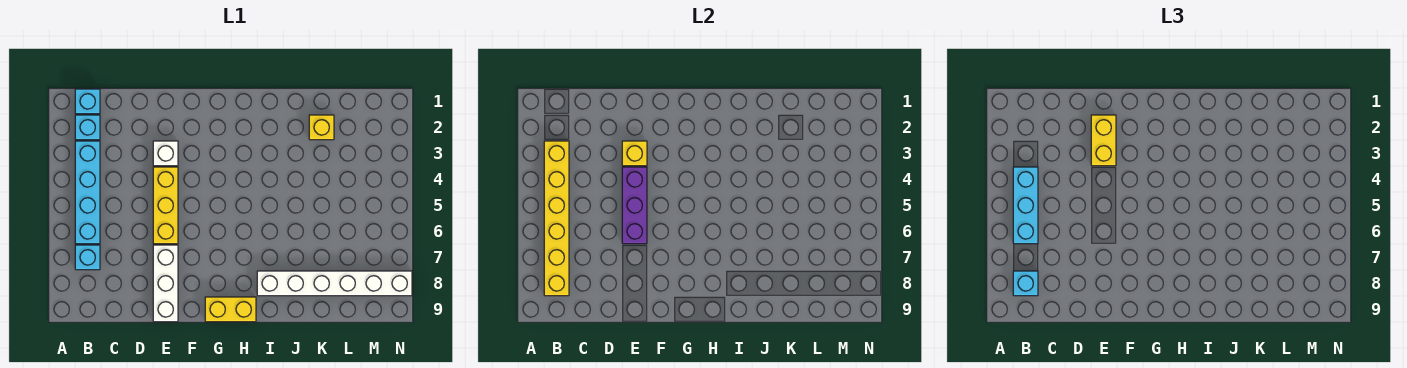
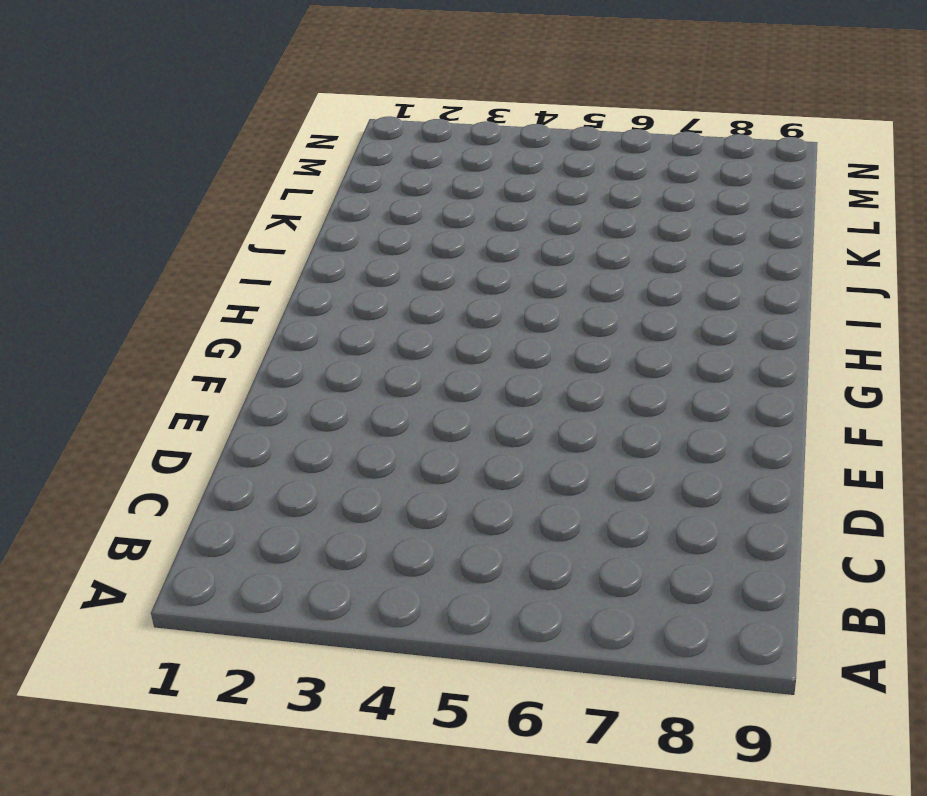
none -> cyan 1x1 brick [75,89,100,114]
none -> cyan 1x1 brick [75,115,100,140]
none -> cyan 1x4 brick [75,141,100,244]

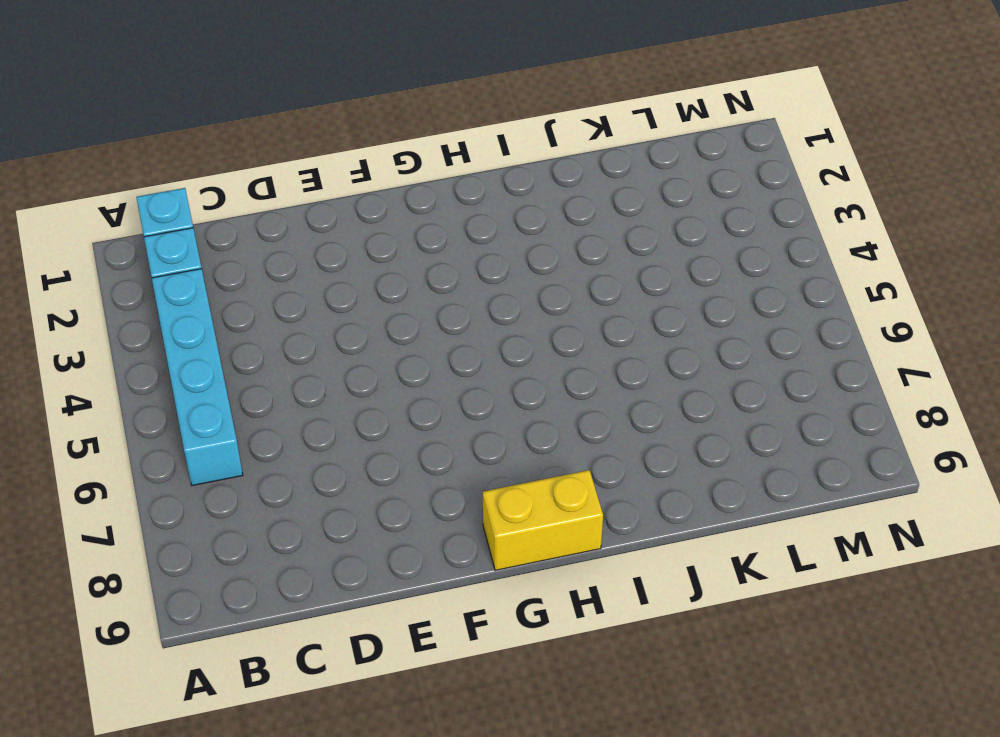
none -> cyan 1x1 brick [75,245,100,270]
none -> white 1x1 brick [153,141,178,166]
none -> yellow 1x3 brick [153,167,178,244]

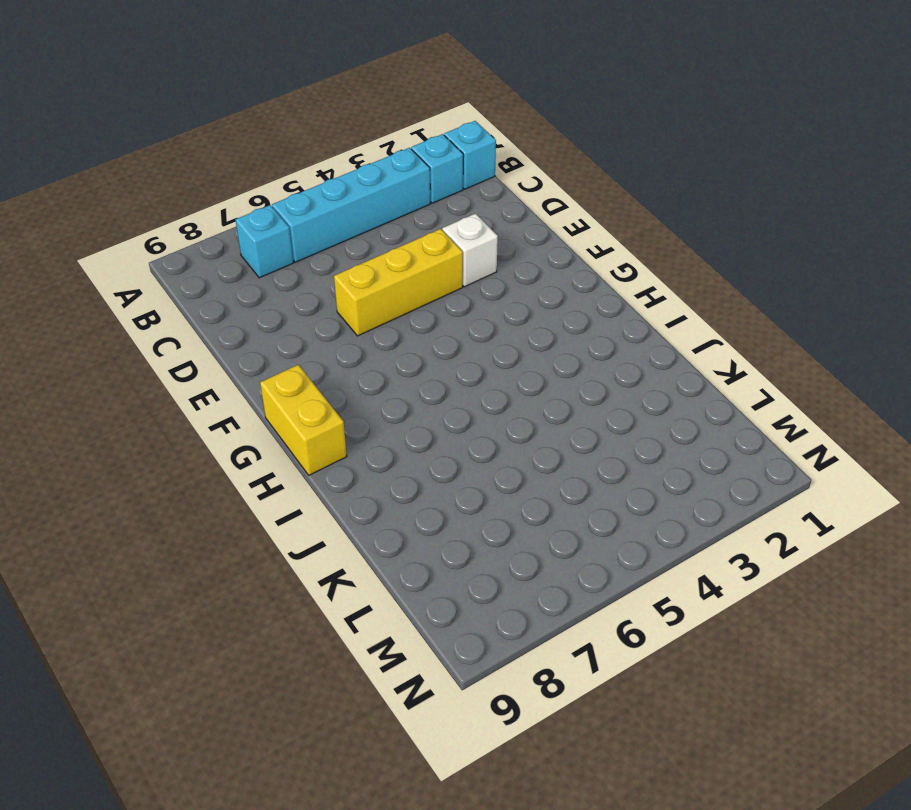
none -> white 1x3 brick [153,245,178,322]
none -> white 1x6 brick [257,271,412,296]
none -> yellow 1x1 brick [309,115,334,140]

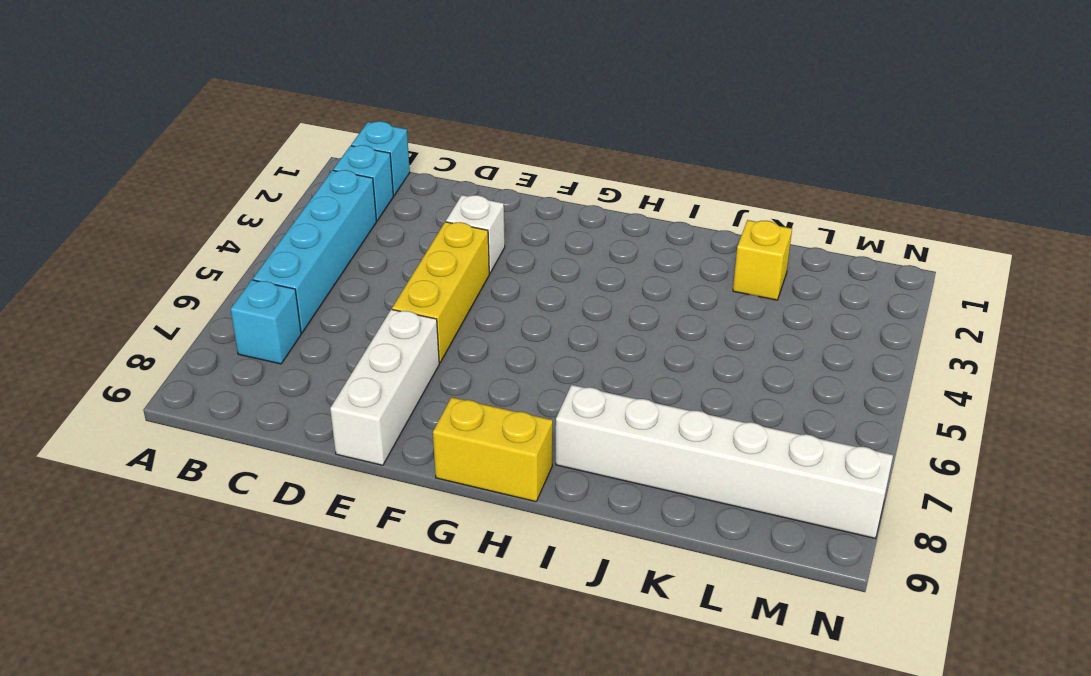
none -> yellow 1x6 brick [544,141,569,296]
none -> yellow 1x1 brick [622,141,647,166]
none -> purple 1x3 brick [622,167,647,244]

